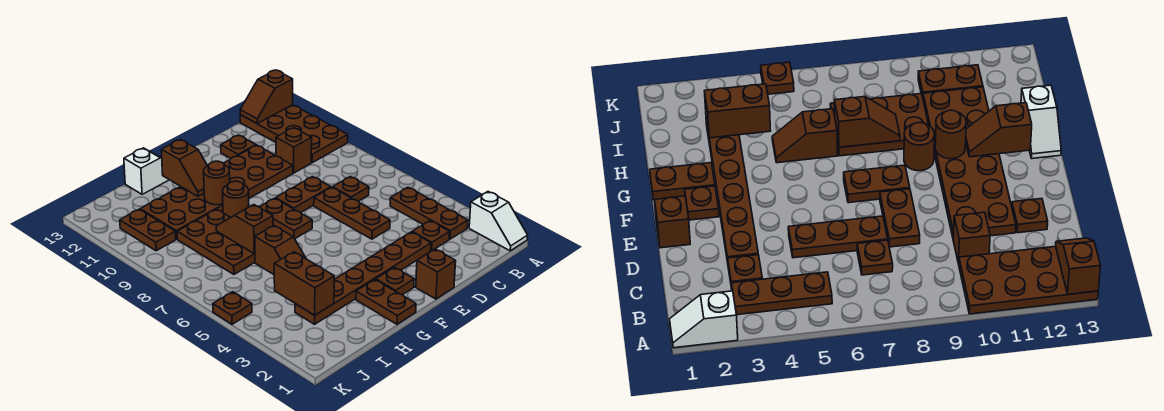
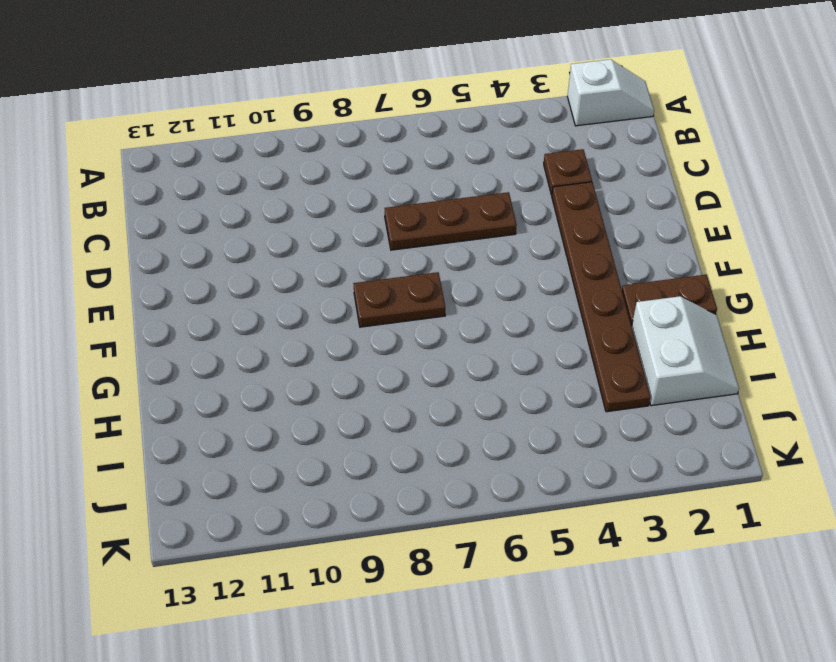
white 2x2 slope [632,296,739,406] -> none
none -> brown 2x4 plate [240,105,348,163]
none -> brown 1x3 plate [390,187,468,239]
none -> brown 1x1 plate [333,177,369,201]

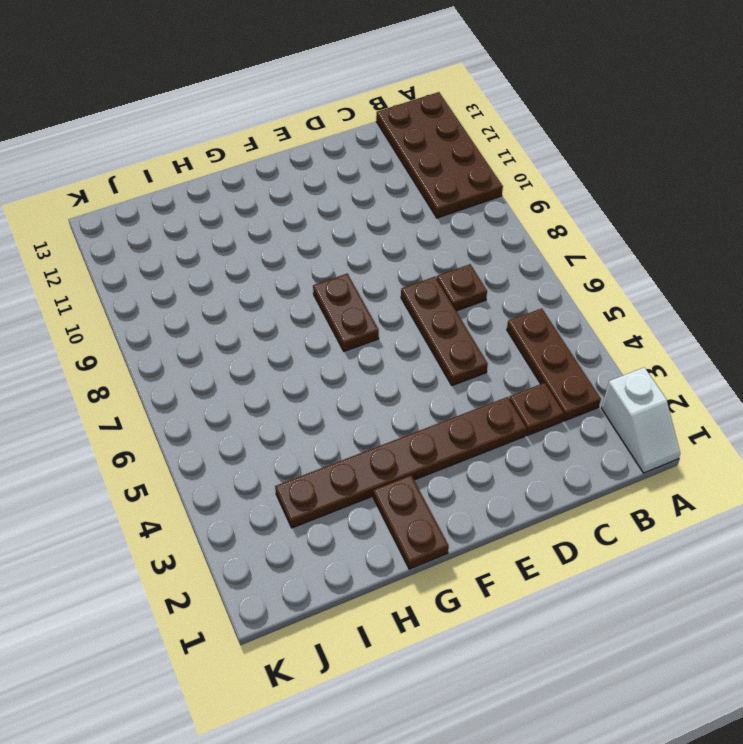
none -> brown 1x1 brick [276,128,312,173]
none -> brown 1x2 plate [276,177,331,213]
none -> brown 2x6 plate [140,145,293,239]

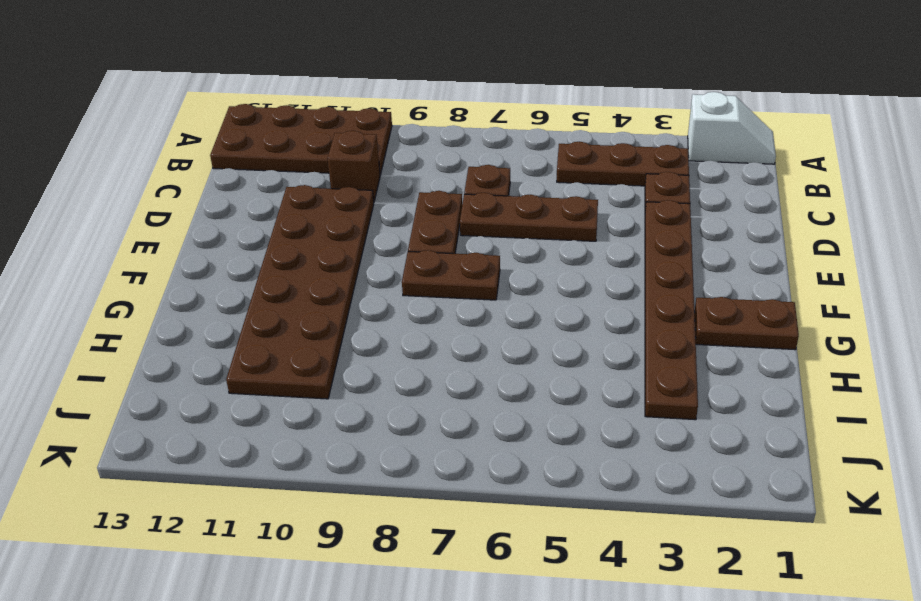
none -> brown 1x1 plate [221,135,256,158]
none -> brown 1x1 brick [416,249,456,299]
none -> brown 1x1 plate [376,267,414,295]

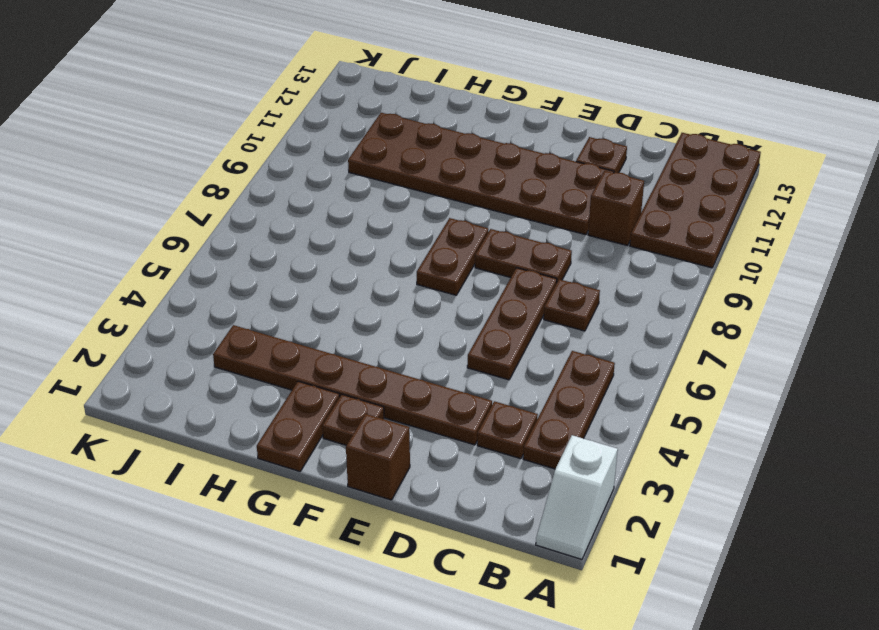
none -> brown 1x1 round brick [223,181,249,218]
none -> white 1x2 slope [124,148,169,194]
none -> brown 1x2 slope [255,226,306,275]

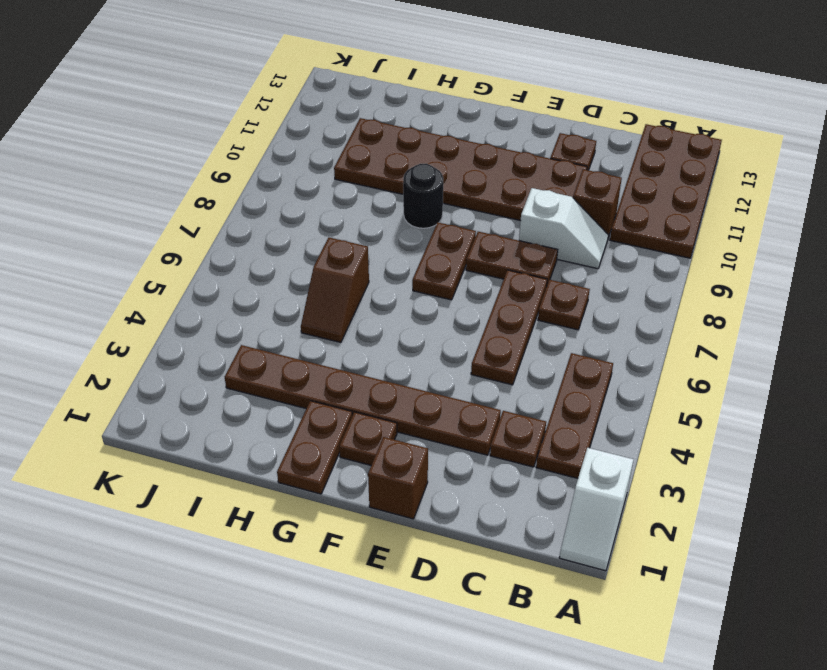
white 1x2 slope [519,188,608,269] -> white 1x2 slope moved to [124,148,169,194]
black 1x1 round brick [403,164,443,228] -> brown 1x1 round brick [223,181,249,218]
none -> brown 2x3 plate [177,209,255,274]
none -> brown 1x2 plate [120,209,176,251]
none -> brown 1x1 plate [213,292,252,324]

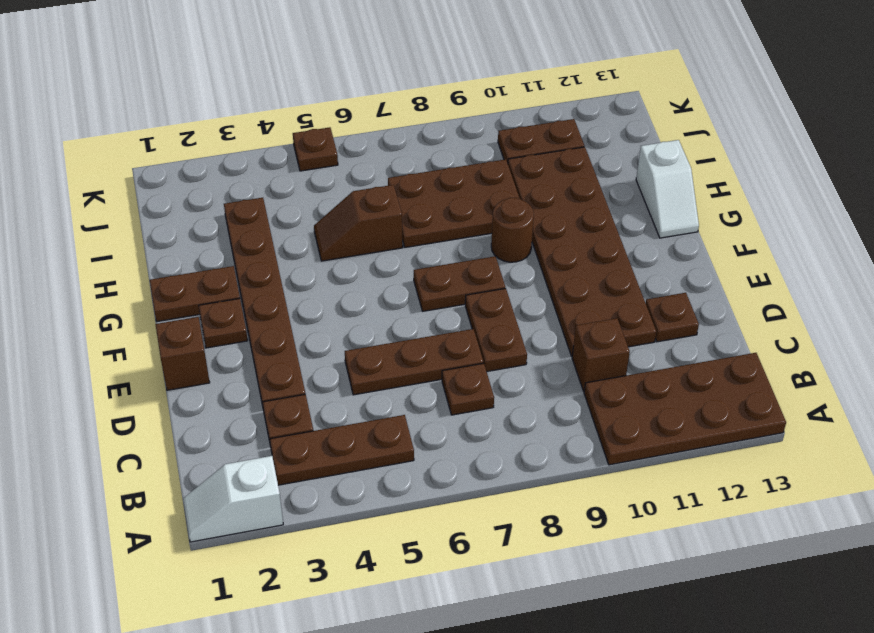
none -> brown 1x2 slope [240,70,293,123]
none -> brown 1x1 round brick [204,161,230,205]
none -> brown 1x2 slope [161,139,207,197]

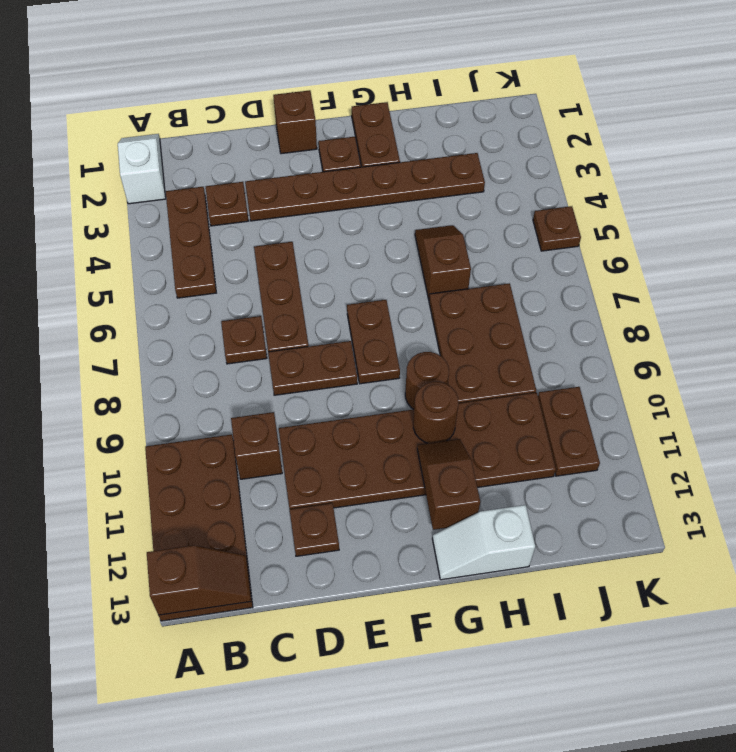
none -> brown 1x2 slope [216,205,273,254]
none -> brown 1x2 brick [274,252,334,315]

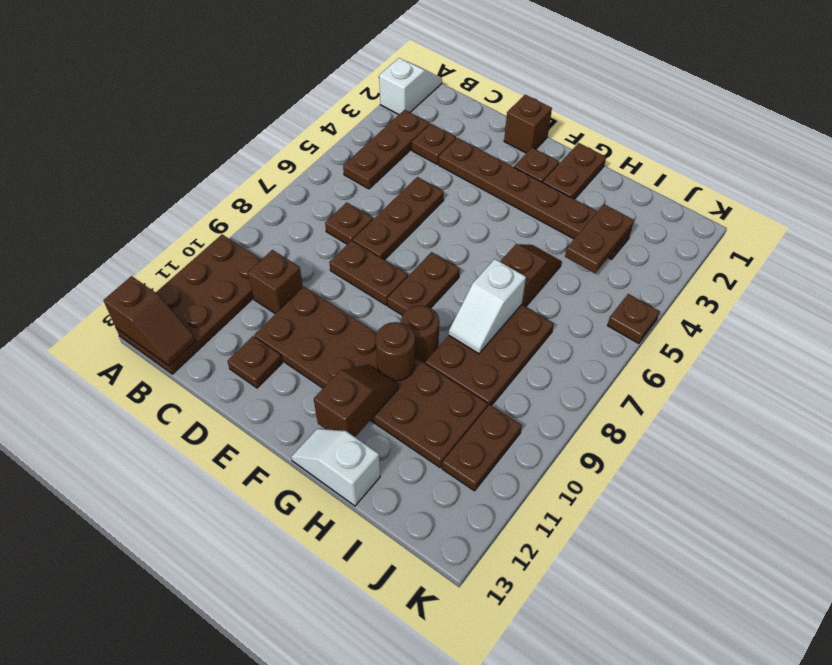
white 1x2 slope [449,259,526,354] -> brown 1x2 slope [216,205,273,254]
brown 1x2 plate [565,204,634,273] -> brown 1x2 brick [274,252,334,315]

